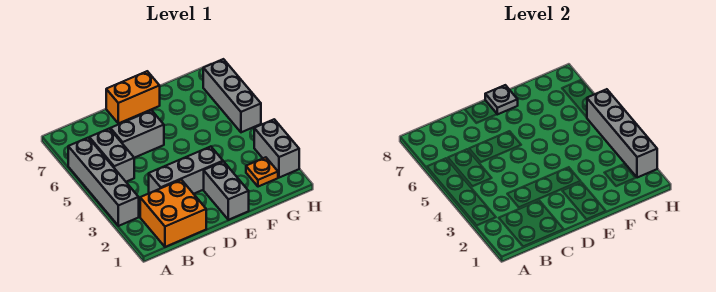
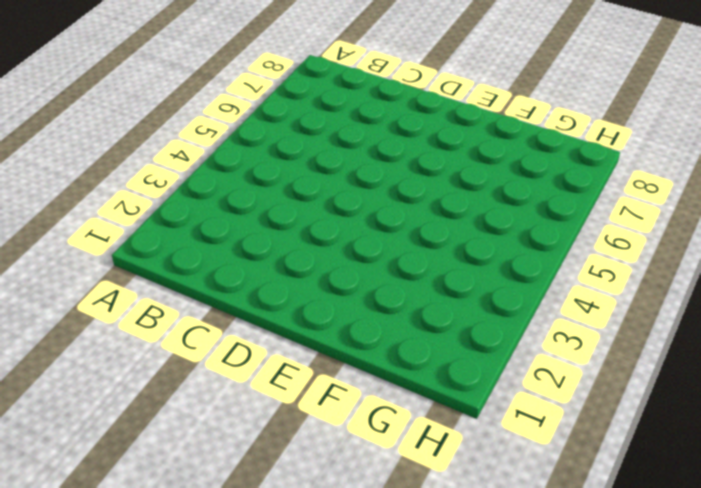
none -> grey 1x4 brick [68,138,139,226]
none -> orange 2x2 brick [140,180,206,247]
none -> grey 1x2 brick [89,128,134,182]

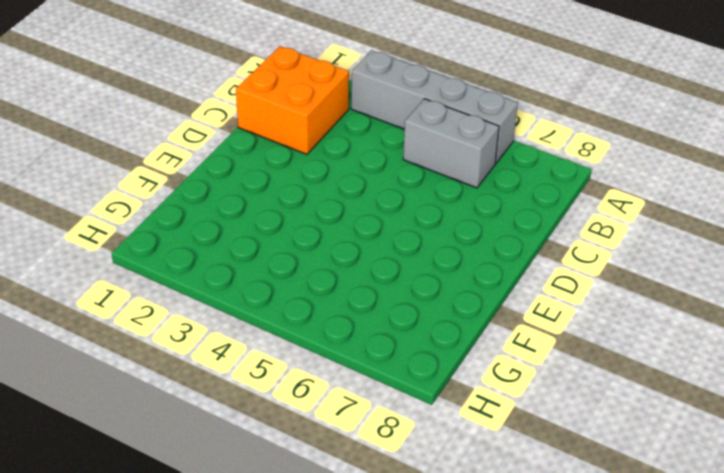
none -> grey 1x3 brick [149,147,223,194]
none -> grey 1x2 brick [110,110,164,158]
none -> orange 1x2 brick [106,71,160,123]

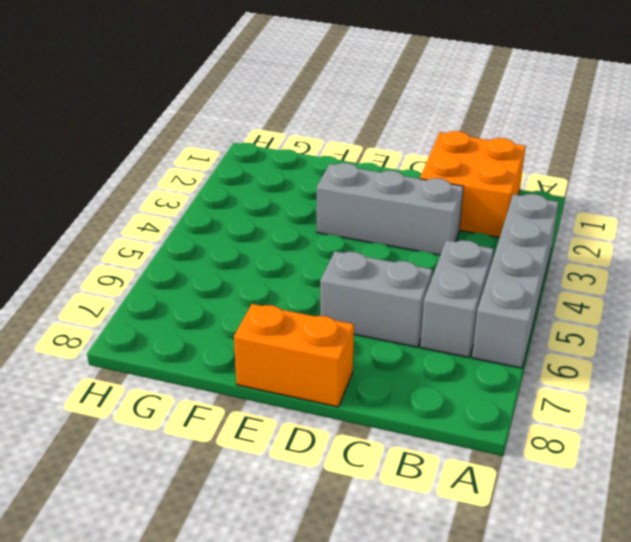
none -> grey 1x2 brick [204,162,249,220]
none -> orange 1x1 plate [246,157,278,187]
none -> grey 1x2 brick [254,119,299,178]

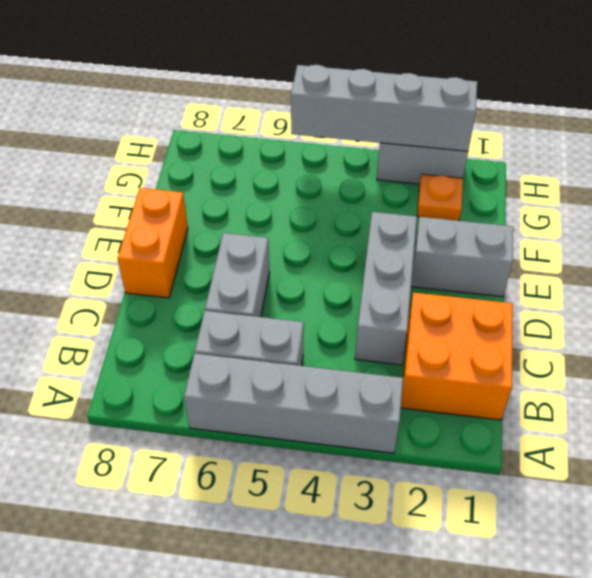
none -> grey 1x3 brick [203,59,261,132]
none -> grey 1x1 plate [485,85,518,114]

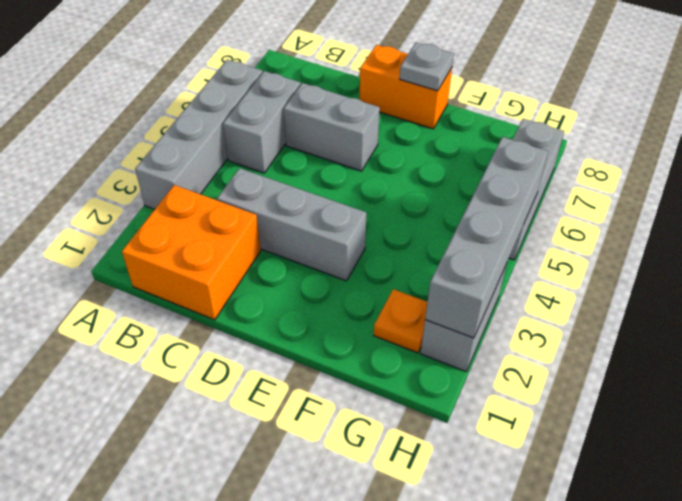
none -> grey 1x2 brick [204,162,249,220]

